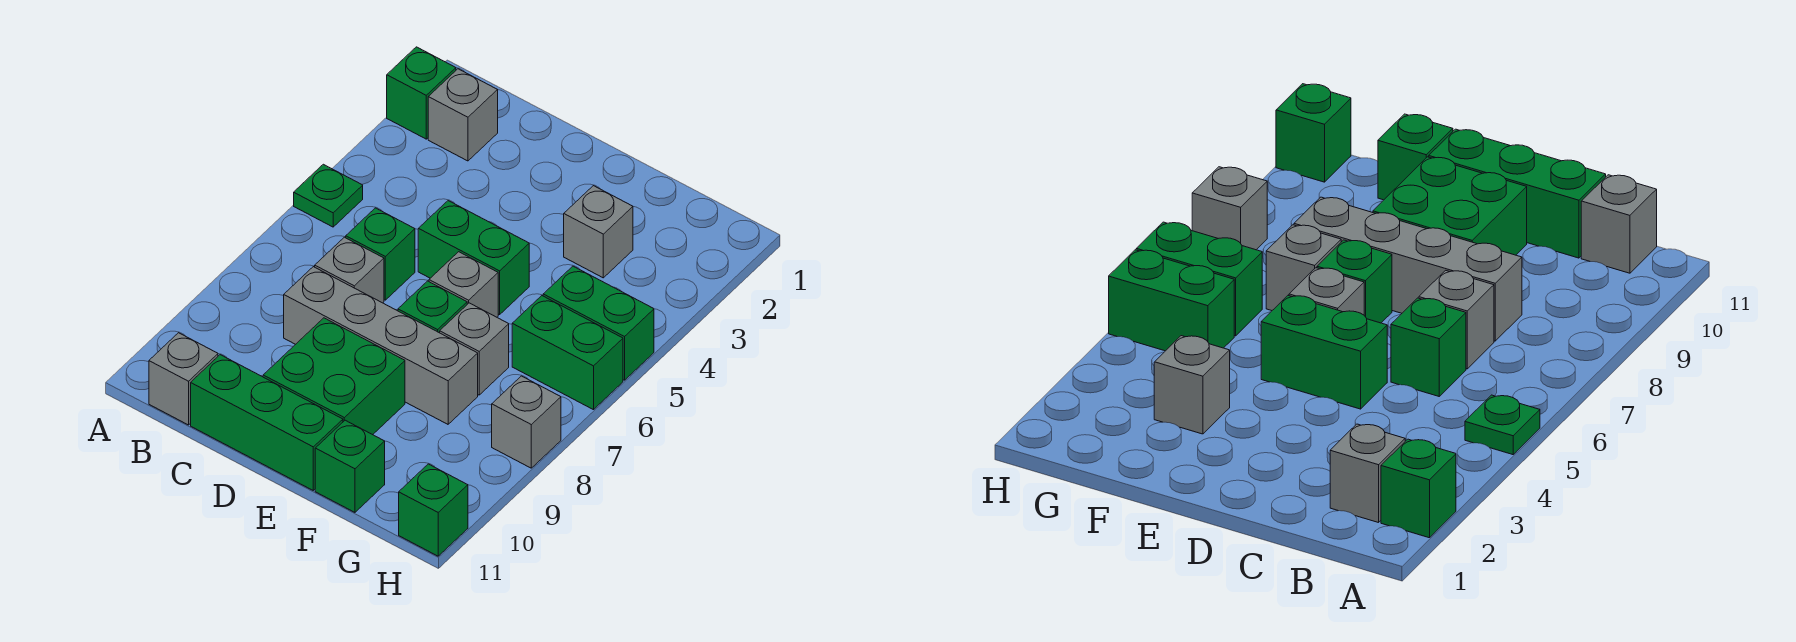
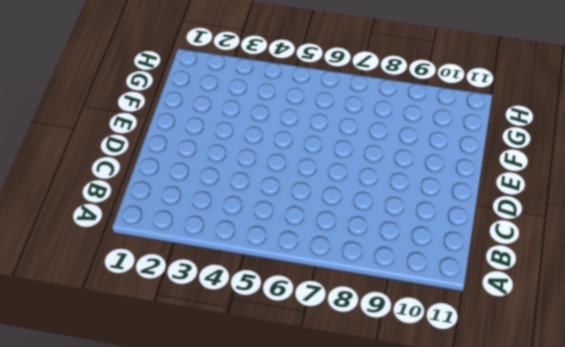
none -> green 1x1 brick [387,47,456,139]
none -> green 1x1 plate [294,164,363,227]
none -> grey 1x1 brick [428,69,498,161]

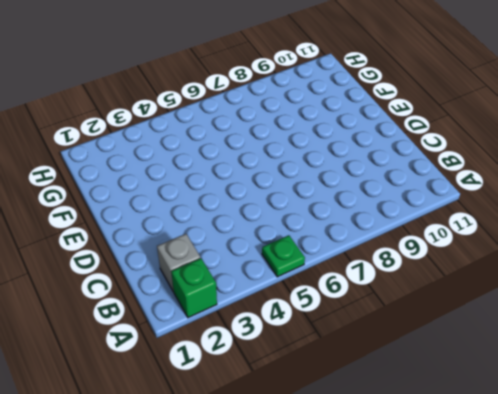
none -> grey 1x1 brick [149,333,218,425]
none -> green 1x1 brick [346,208,415,300]
none -> grey 1x1 brick [315,237,384,303]

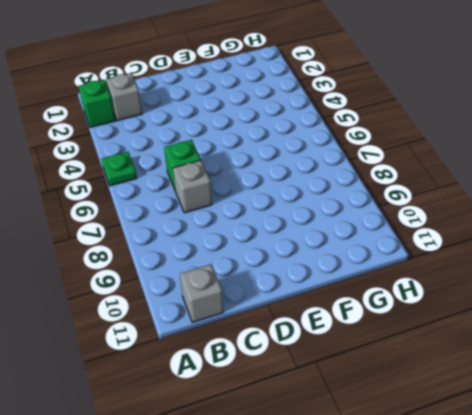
none -> grey 1x4 brick [284,267,478,424]
none -> green 1x3 brick [191,355,343,490]
none -> green 1x2 brick [418,201,529,315]

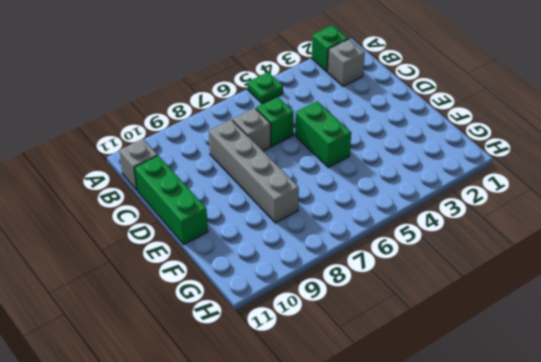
none -> green 2x2 brick [263,318,405,435]
none -> grey 1x1 brick [429,252,498,317]
none -> green 1x1 brick [398,281,467,333]

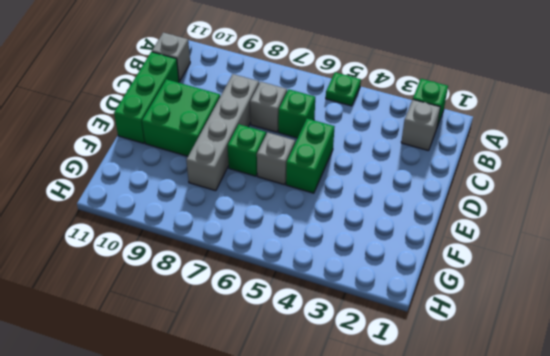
none -> grey 1x1 brick [564,186,633,278]
none -> grey 1x1 brick [440,303,509,395]
none -> green 1x1 brick [315,420,385,512]

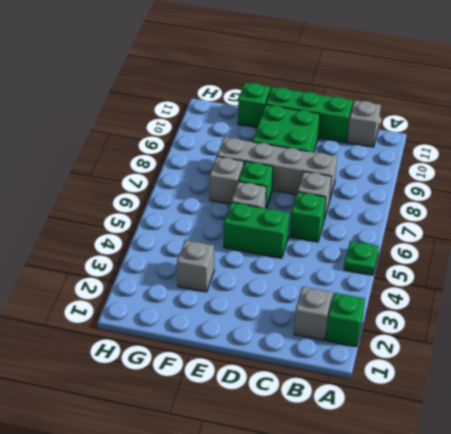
none -> green 1x2 brick [543,266,654,380]
none -> green 1x2 brick [512,296,623,410]
none -> grey 1x1 brick [492,376,561,468]

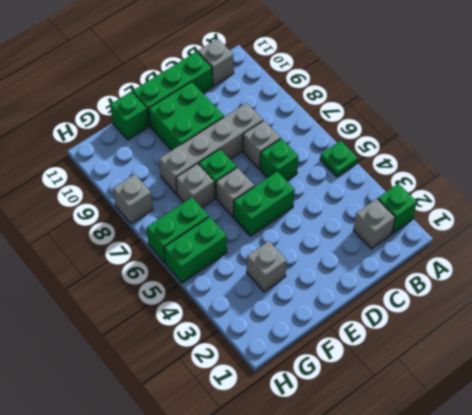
none -> green 1x1 brick [399,464,468,556]

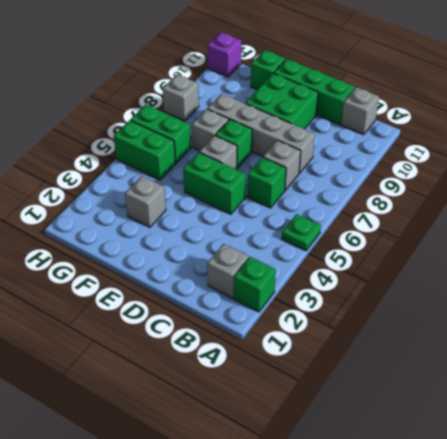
purple 1x1 brick [207,32,241,77] -> green 1x1 brick [399,464,468,556]

